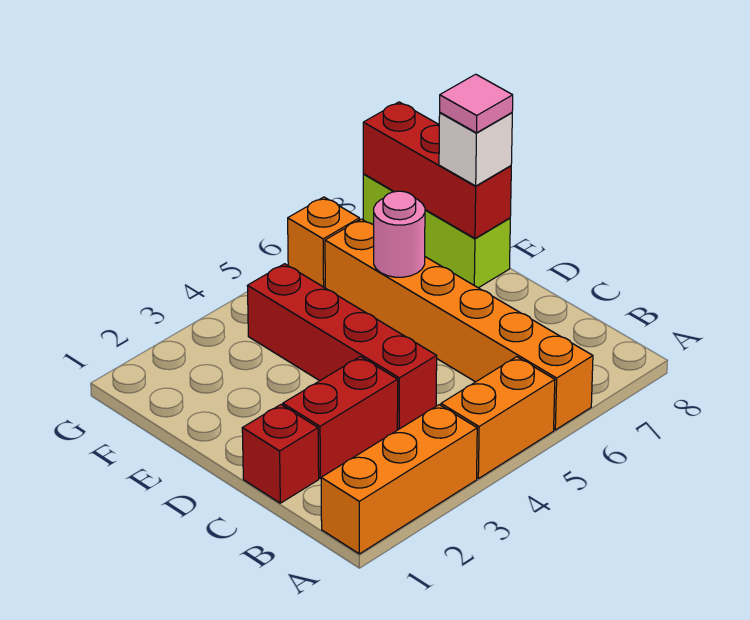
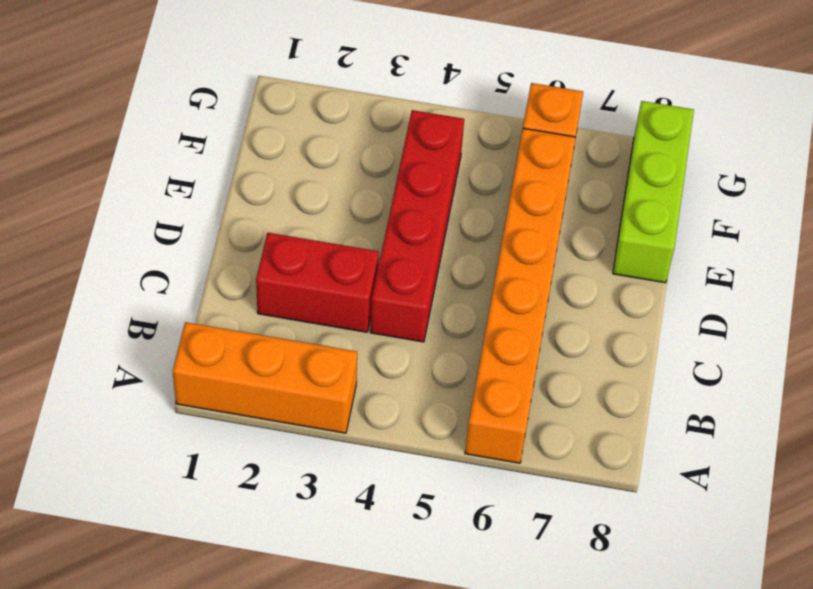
none -> orange 1x2 brick [441,357,555,479]
none -> red 1x1 brick [242,405,319,503]
none -> pink 1x1 round brick [374,191,425,277]

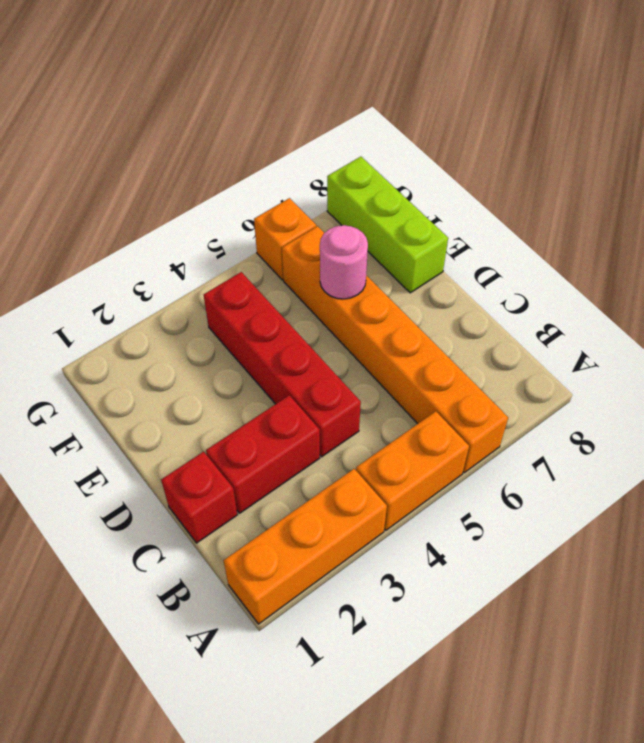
none -> red 1x3 brick [363,102,511,238]
none -> white 1x1 brick [439,113,512,186]
none -> pink 1x1 tile [440,74,513,133]

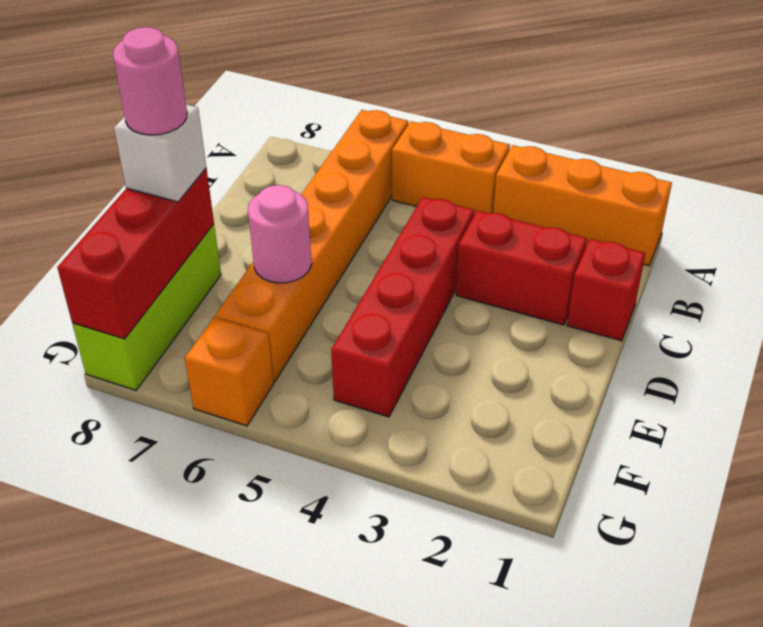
pink 1x1 round brick [113,27,187,135] -> pink 1x1 tile [440,74,513,133]

